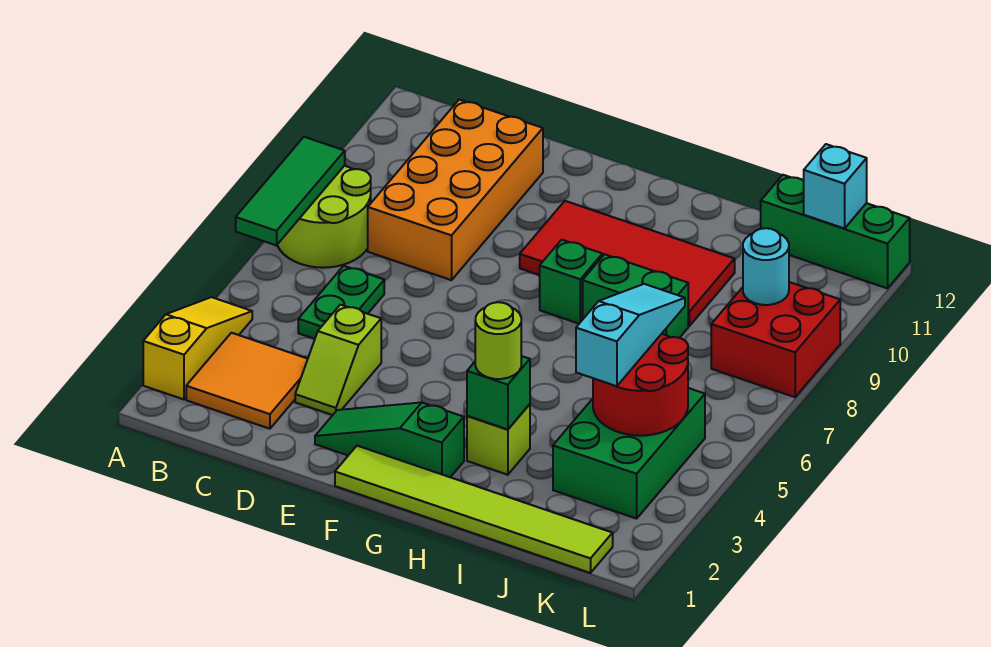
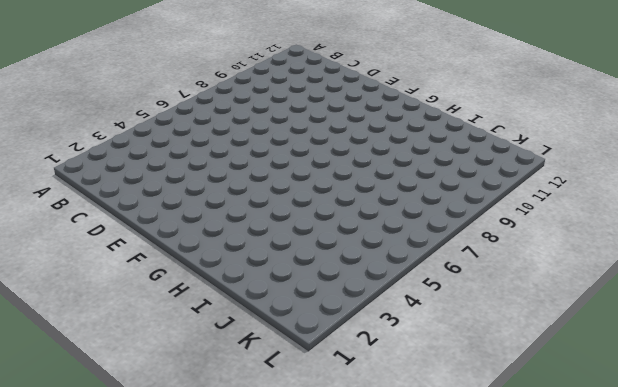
none -> yellow 1x3 slope [143,297,252,399]
none -> lime 2x2 round brick [277,166,371,268]
none -> orange 2x2 tile [186,333,308,429]

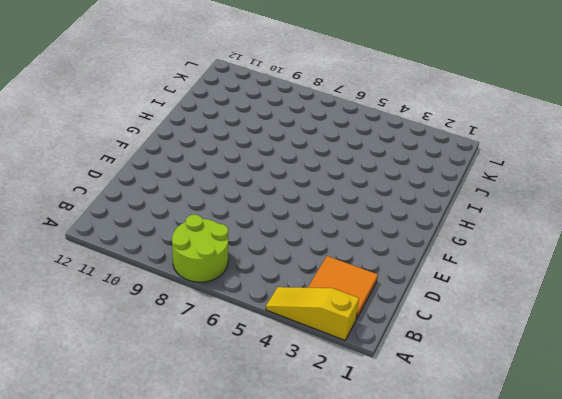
none -> green 1x2 plate [298,266,384,339]
none -> orange 2x4 brick [368,100,543,280]
none -> lime 1x2 slope [295,305,381,415]

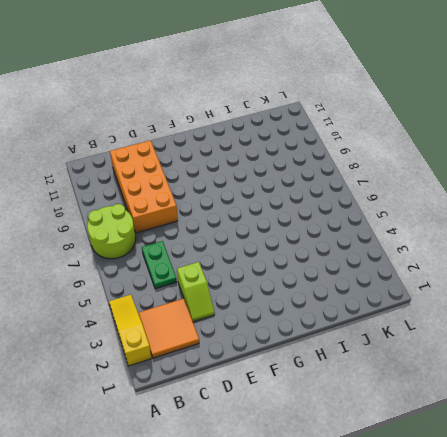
none -> green 1x3 slope [315,402,464,477]
none -> lime 1x6 tile [335,446,613,573]
none -> red 2x4 tile [520,201,735,326]

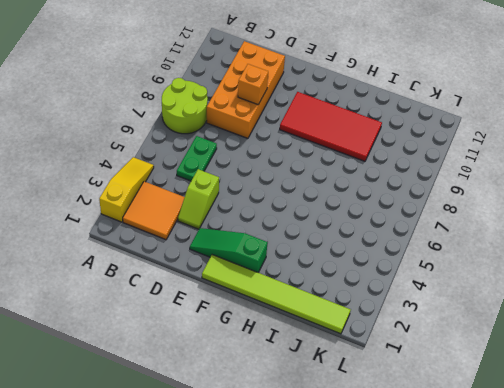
orange 1x1 brick [238,64,268,104] -> none
none -> green 1x1 brick [540,240,602,324]
none -> lime 1x1 brick [467,404,530,475]
none -> green 1x2 brick [583,254,688,338]

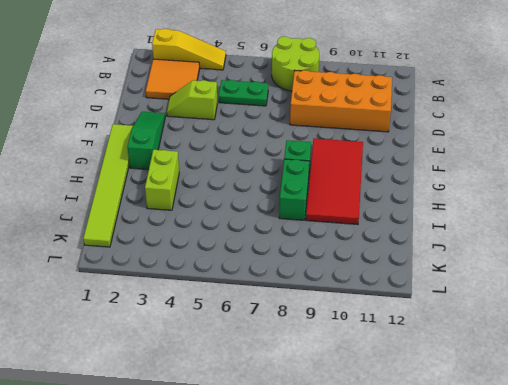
lime 1x2 brick [145,150,179,210] -> lime 1x1 brick [467,404,530,475]
none -> green 2x3 brick [553,388,705,519]
none -> green 1x3 brick [761,175,910,288]
none -> red 2x2 brick [711,282,840,397]

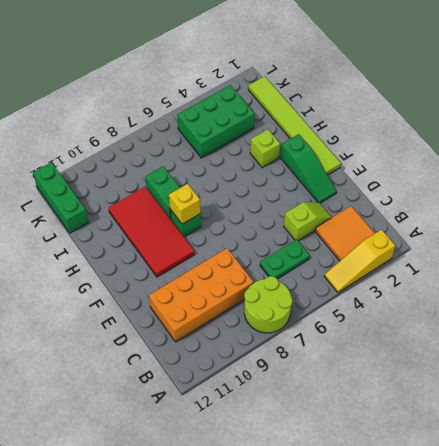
yellow 1x1 brick [169,184,200,224] -> none
none -> red 2x2 brick [711,282,840,397]
none -> green 1x3 tile [236,137,345,245]
none -> green 1x1 brick [467,356,530,429]

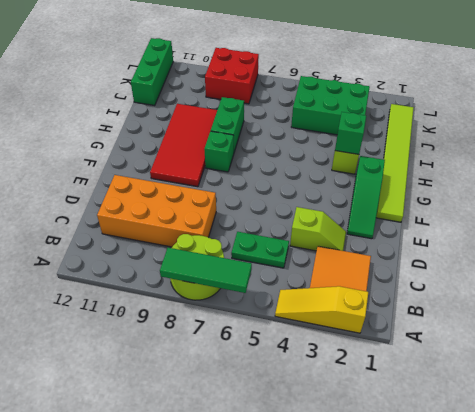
none -> red 2x2 round brick [593,334,688,436]
none -> cyan 1x1 round brick [743,228,789,305]
none -> cyan 1x1 brick [804,144,867,228]

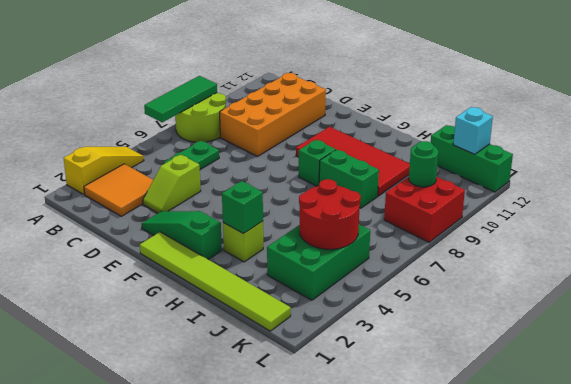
green 1x1 round brick [409,141,438,187] -> cyan 1x1 round brick [743,228,789,305]
none -> lime 1x1 round brick [475,302,521,379]
none -> cyan 1x3 slope [576,284,685,386]

